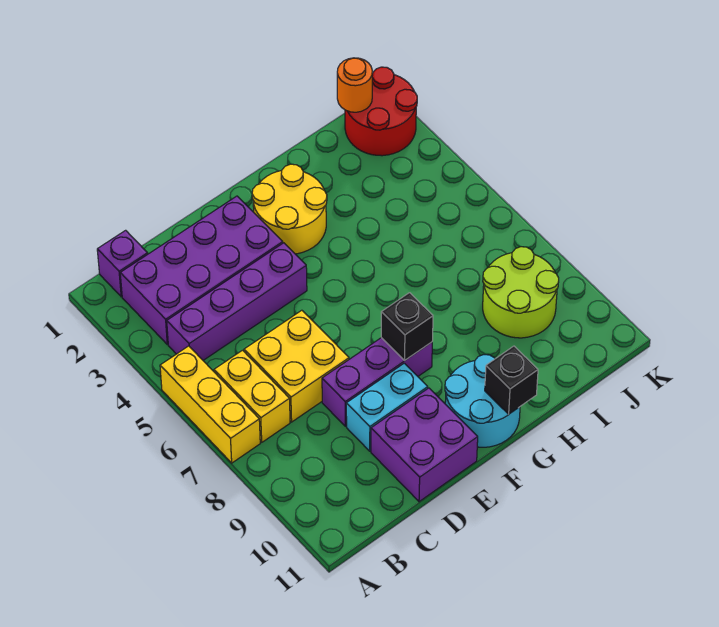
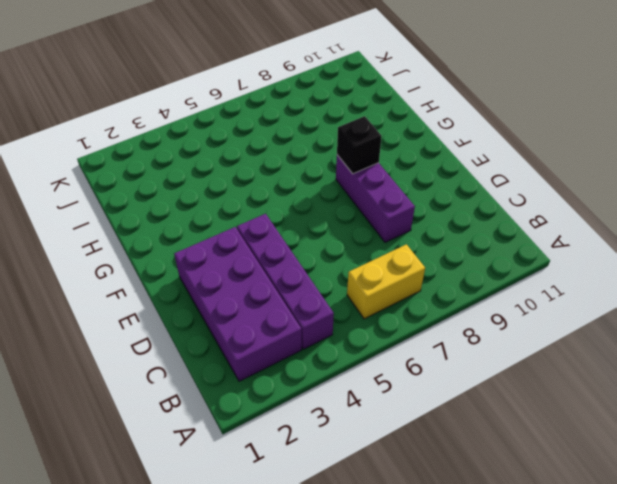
none -> yellow 1x3 brick [160,346,260,463]
none -> purple 1x1 brick [97,230,148,297]
none -> yellow 2x2 brick [244,310,349,422]

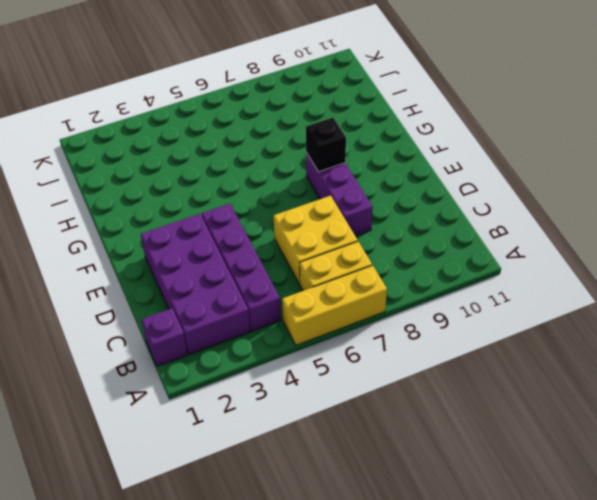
none -> cyan 1x2 brick [346,363,428,451]
none -> purple 2x2 brick [371,388,478,502]
none -> yellow 2x2 round brick [252,164,327,254]

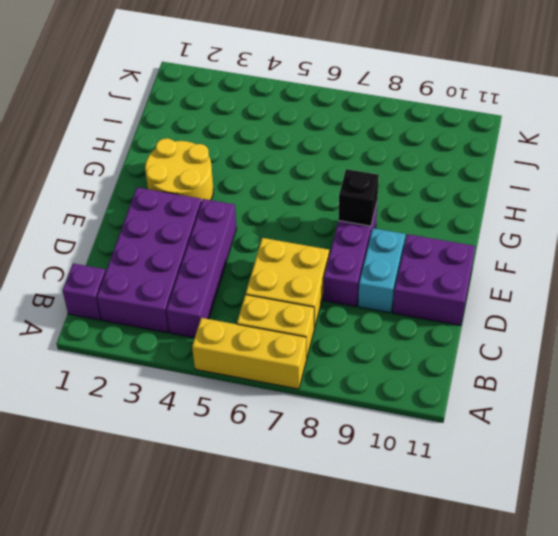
none -> cyan 2x2 round brick [445,355,520,447]
none -> lime 2x2 round brick [483,247,559,338]
none -> red 2x2 round brick [345,67,417,156]

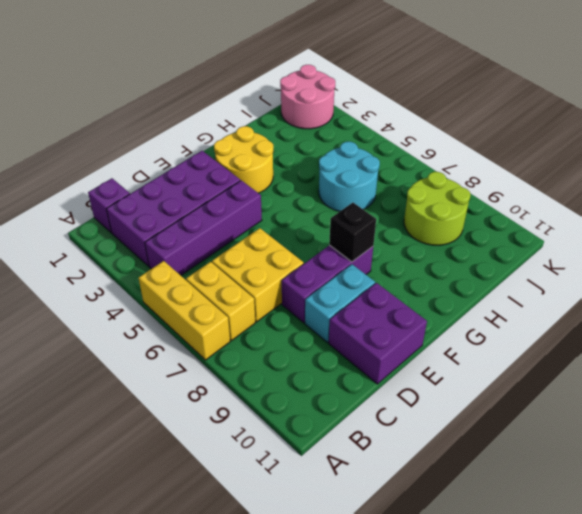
cyan 2x2 round brick [319,142,380,212] -> cyan 2x2 round brick moved to [445,355,520,447]
pink 2x2 round brick [280,65,335,129] -> red 2x2 round brick [345,67,417,156]
none -> black 1x1 brick [485,346,538,414]
none -> orange 1x1 round brick [337,58,372,112]

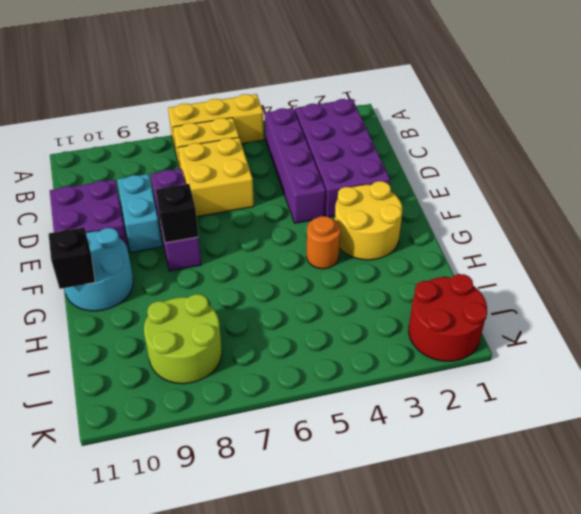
orange 1x1 round brick [307,216,340,269] -> orange 1x1 round brick moved to [337,58,372,112]
none -> purple 1x1 brick [97,230,148,297]

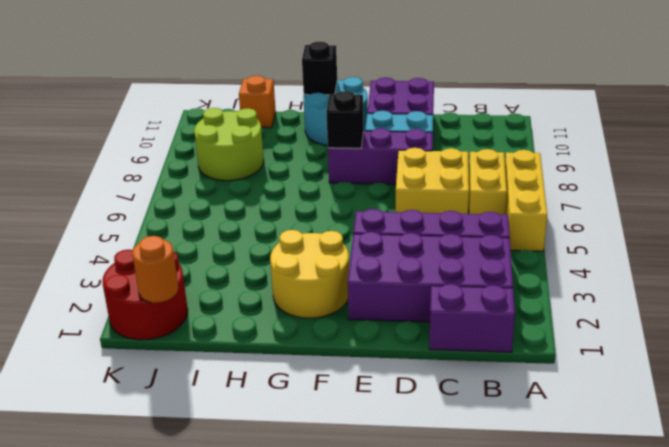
purple 1x2 brick [429,284,515,352] -> purple 1x1 brick [97,230,148,297]
orange 1x1 brick [239,76,276,128] -> none

